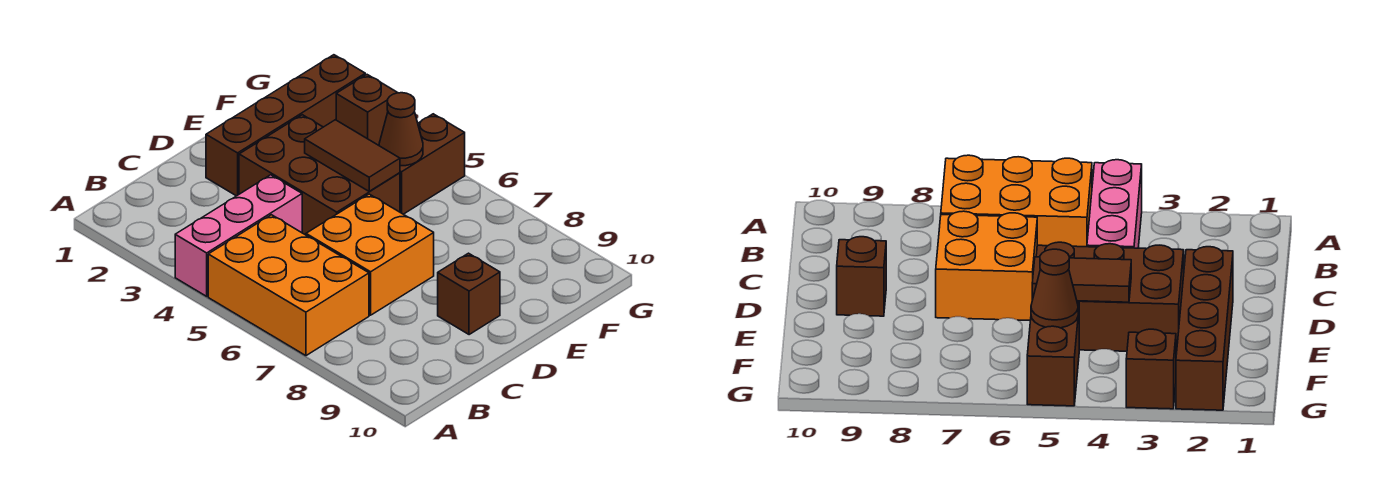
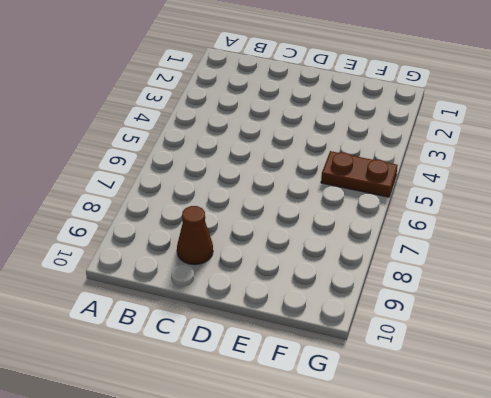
brown 1x1 cone [177,206,213,265] -> brown 1x1 cone moved to [379,93,423,166]
brown 1x2 plate [321,151,398,197] -> brown 1x2 brick [400,114,465,214]
none -> pink 1x3 brick [175,175,302,296]
none -> orange 2x3 brick [208,215,369,356]

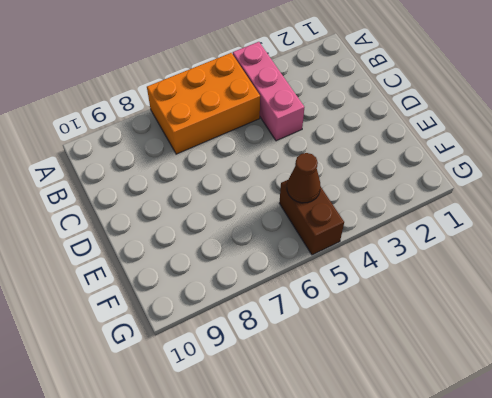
none -> orange 2x2 brick [306,194,434,315]
none -> brown 1x4 brick [206,55,365,196]

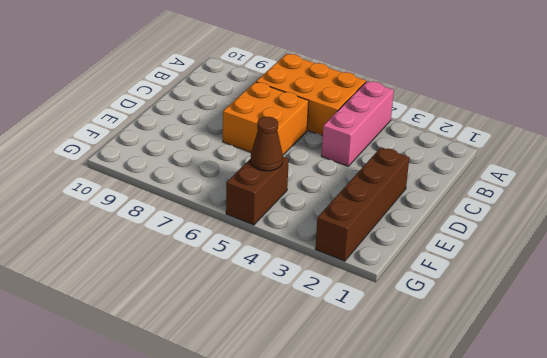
none -> brown 2x3 brick [239,115,400,235]
none -> brown 1x1 brick [438,253,500,335]

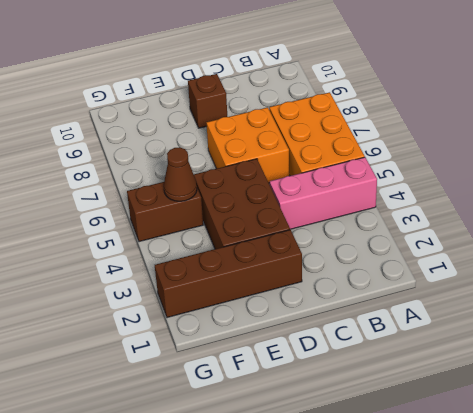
none -> brown 1x1 brick [336,75,398,145]
none -> brown 1x2 tile [305,120,400,191]

